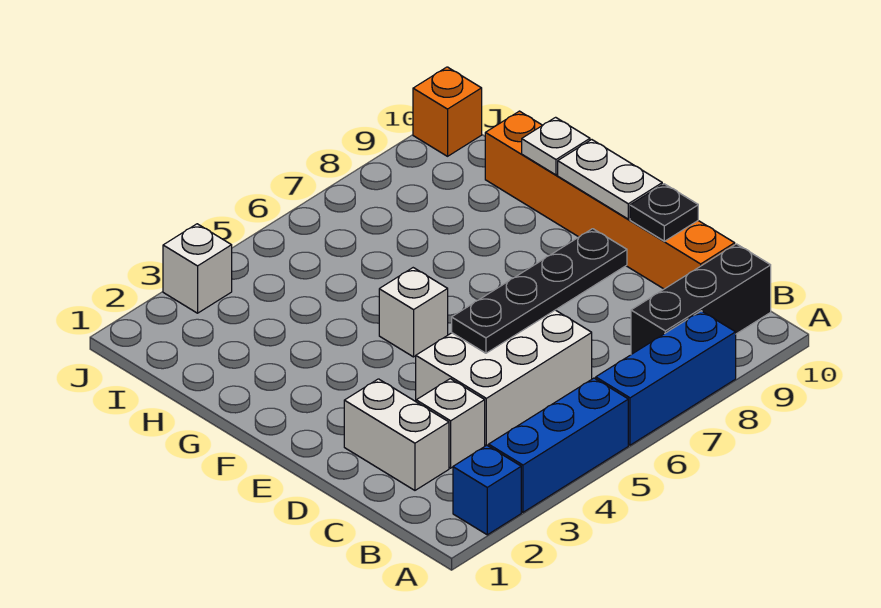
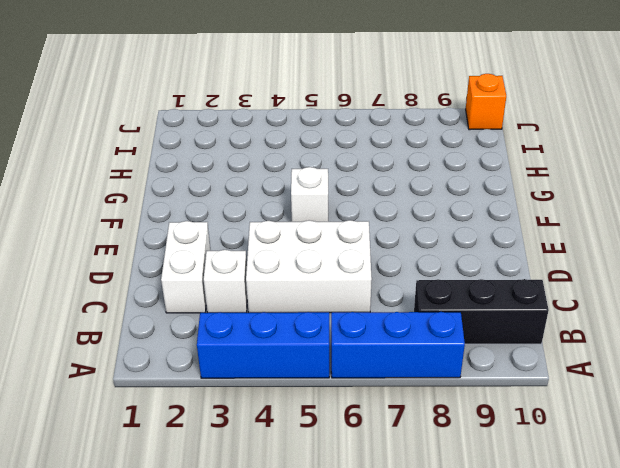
none -> blue 1x1 brick [453,445,521,535]
none -> orange 1x6 brick [485,111,735,289]
none -> white 1x1 brick [163,224,232,313]

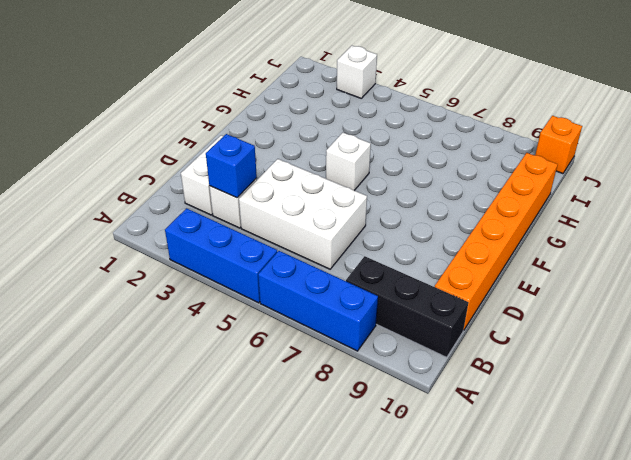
blue 1x1 brick [206,134,257,198] -> blue 1x1 brick moved to [453,445,521,535]
none -> black 1x4 plate [452,229,627,353]
none -> black 1x1 plate [630,184,698,241]
none -> white 1x2 plate [558,140,662,219]

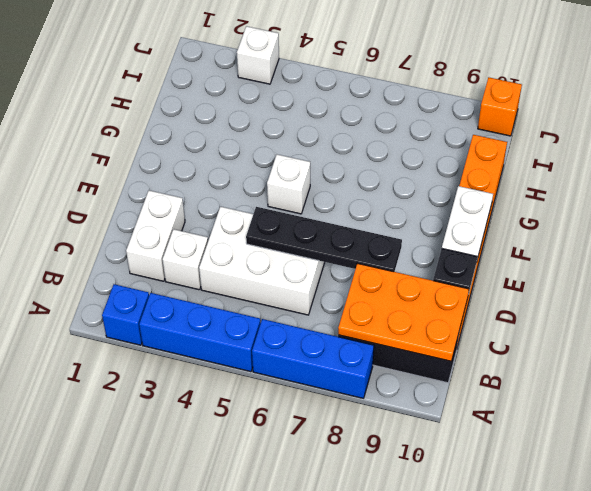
orange 2x3 plate [338,263,469,361] -> none
none -> white 1x1 plate [522,117,590,175]

